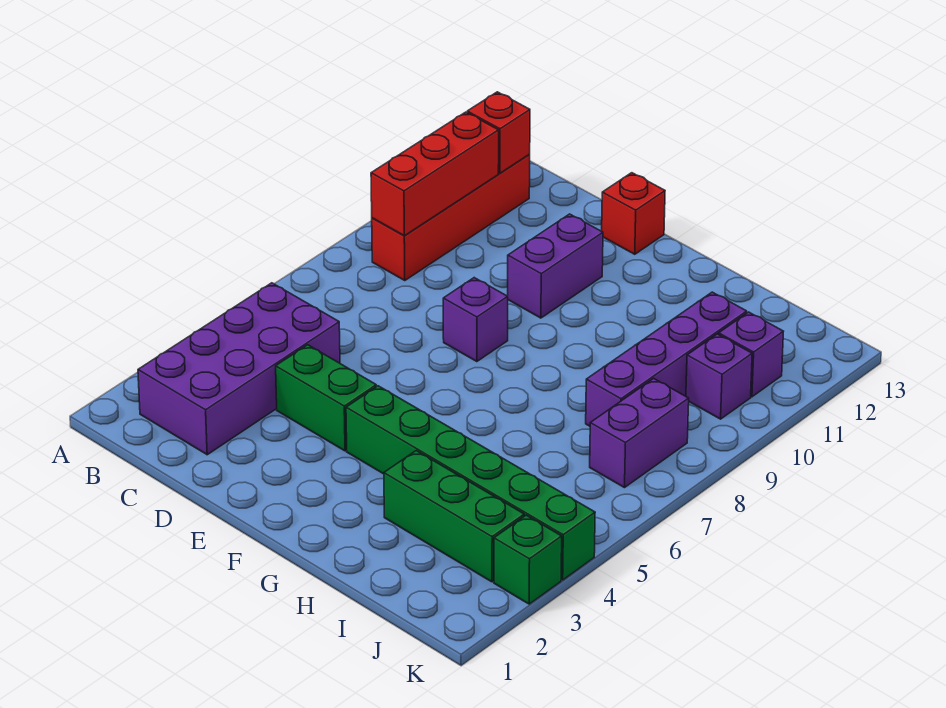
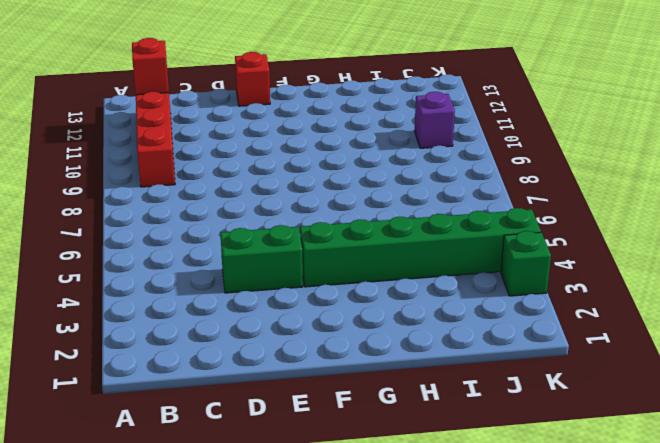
none -> purple 2x4 brick [138,283,340,455]
none -> purple 1x1 brick [443,278,508,362]
none -> purple 1x2 brick [508,214,603,318]

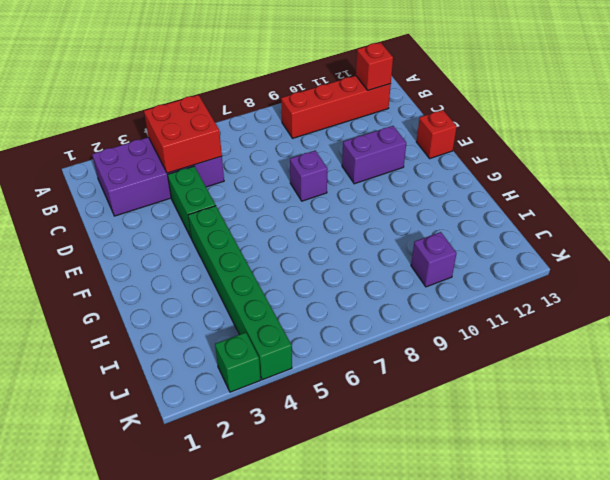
red 2x2 brick [144,95,222,173] -> none
none -> green 1x3 brick [384,451,524,582]
none -> purple 1x4 brick [586,292,747,426]
none -> purple 1x2 brick [590,378,689,488]

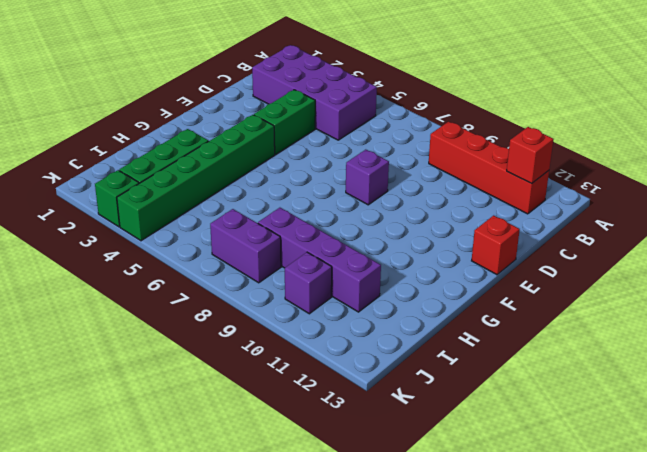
none -> purple 1x2 brick [508,214,603,318]
none -> purple 1x1 brick [719,312,784,397]
none -> red 1x3 brick [371,112,499,236]

